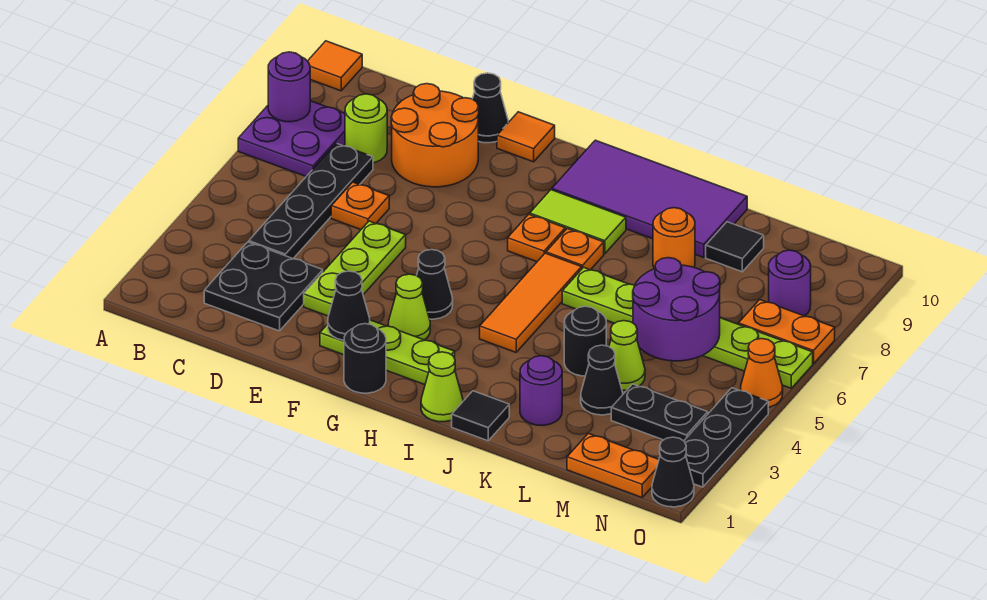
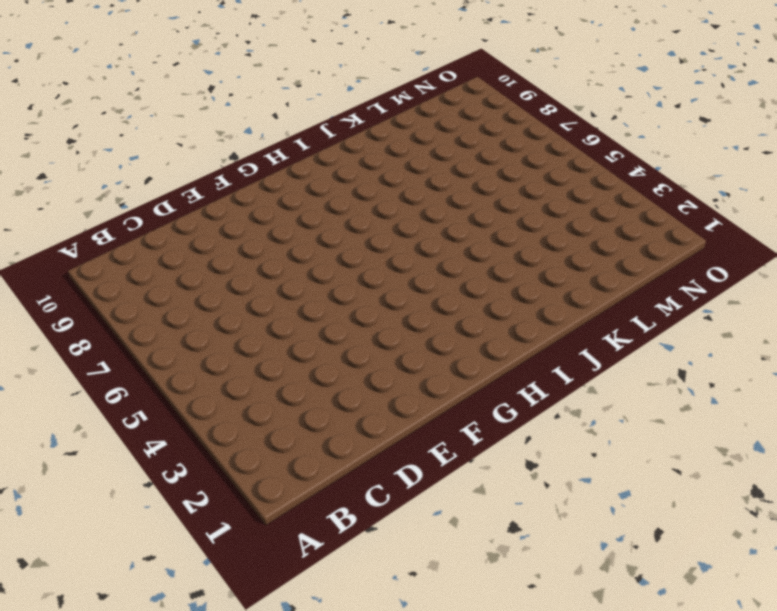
none -> purple 2x2 plate [238,101,345,176]
none -> orange 1x1 tile [308,41,362,91]
none -> black 2x2 plate [204,242,323,331]
none -> black 1x4 plate [249,143,373,258]

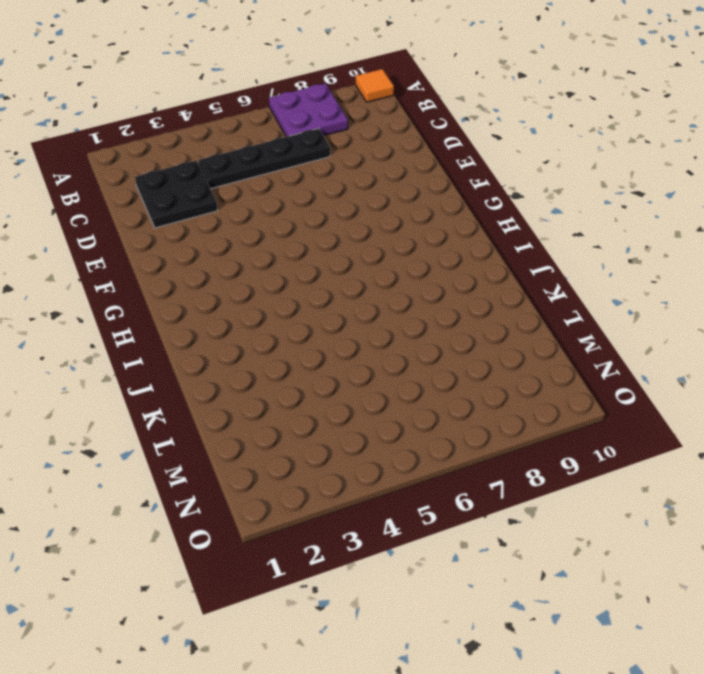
none -> lime 1x1 round brick [345,94,387,163]
none -> orange 1x1 plate [331,182,389,230]
none -> orange 2x2 round brick [391,84,479,187]
none -> lime 1x3 plate [304,221,406,316]

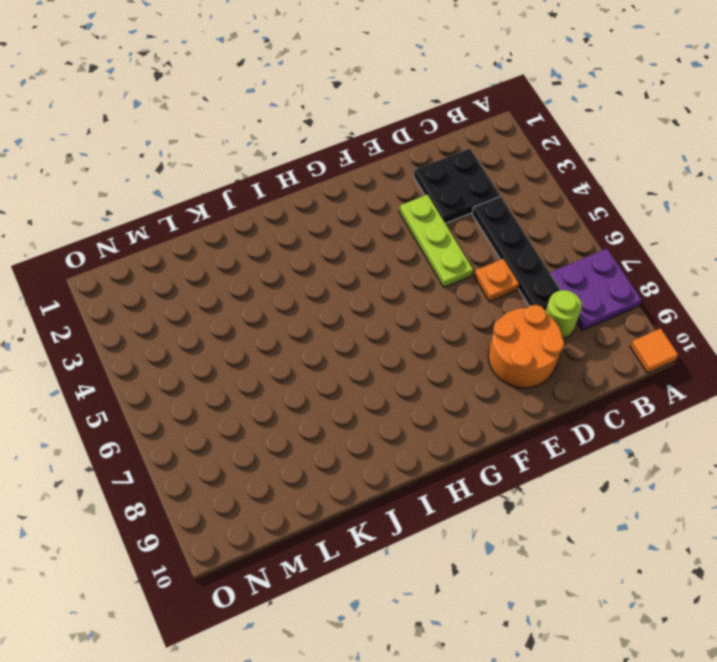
none -> black 1x1 cone [473,73,508,143]
none -> lime 1x3 plate [320,320,455,385]
none -> orange 1x1 tile [497,112,555,162]
none -> black 1x1 round brick [344,324,386,393]

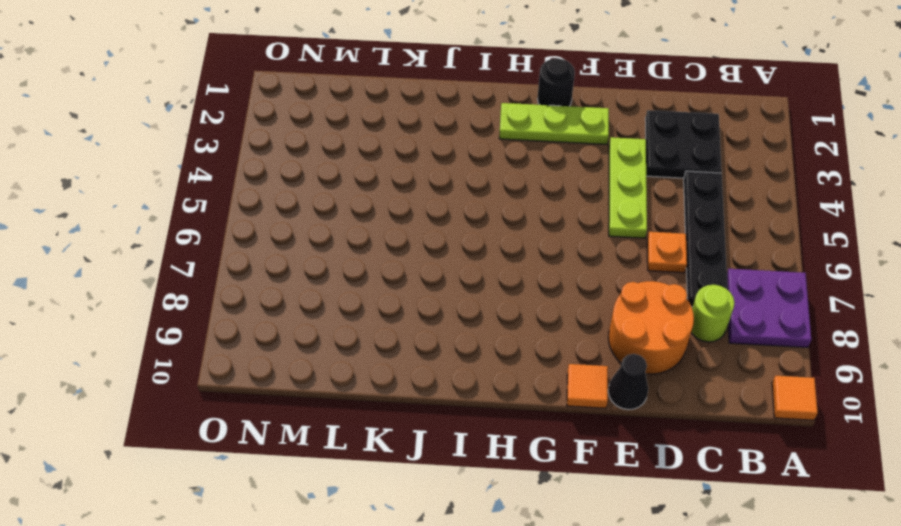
none -> lime 1x1 cone [388,274,430,340]
none -> black 1x1 cone [416,250,453,319]
none -> orange 1x1 plate [508,214,565,262]
none -> lime 1x2 tile [530,190,626,254]

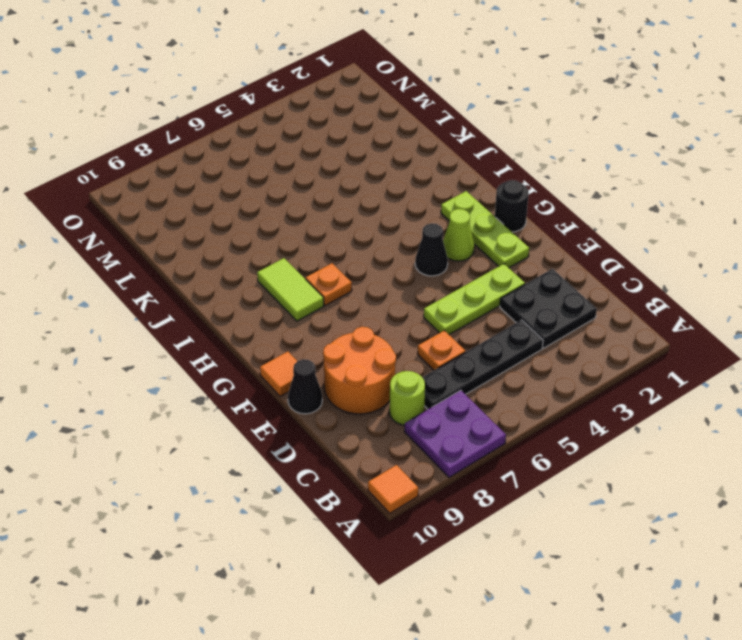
none -> purple 2x4 tile [552,140,747,258]
none -> lime 1x1 cone [421,352,463,422]
none -> orange 1x3 tile [480,253,582,352]
none -> orange 1x1 plate [546,229,604,270]

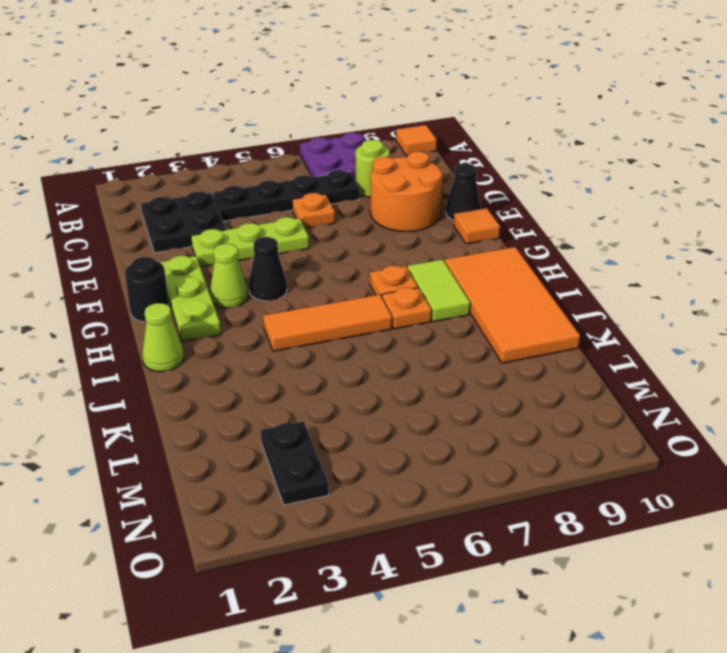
orange 2x4 tile [445,247,580,363] -> purple 2x4 tile [552,140,747,258]
none -> black 1x1 tile [452,391,509,441]
none -> lime 1x6 plate [562,267,813,388]
none -> purple 1x1 round brick [520,356,562,425]
none -> black 1x1 round brick [564,306,606,376]

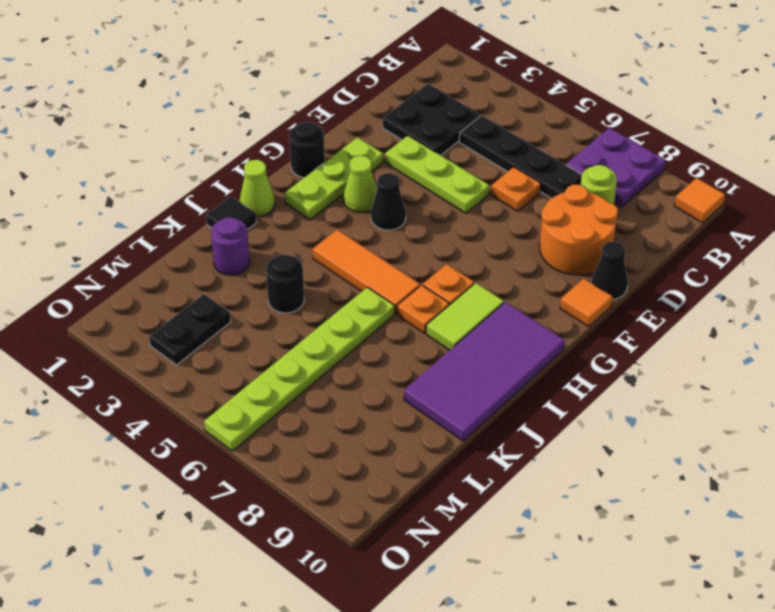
none -> orange 1x1 round brick [653,208,695,269]
none -> black 1x1 cone [581,345,623,415]
none -> lime 1x1 cone [609,321,645,390]
none -> black 1x1 tile [706,222,764,272]

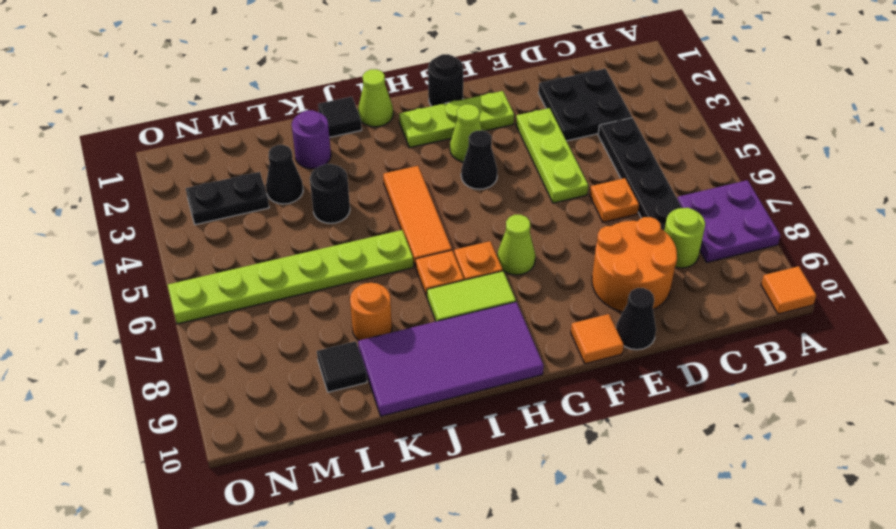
lime 1x1 cone [497,215,535,275] -> lime 1x1 cone moved to [609,321,645,390]
none -> orange 1x2 plate [567,433,659,497]
none -> orange 1x2 plate [739,300,835,364]
none -> purple 1x1 round brick [769,250,811,316]
none -> black 1x1 cone [652,437,694,507]

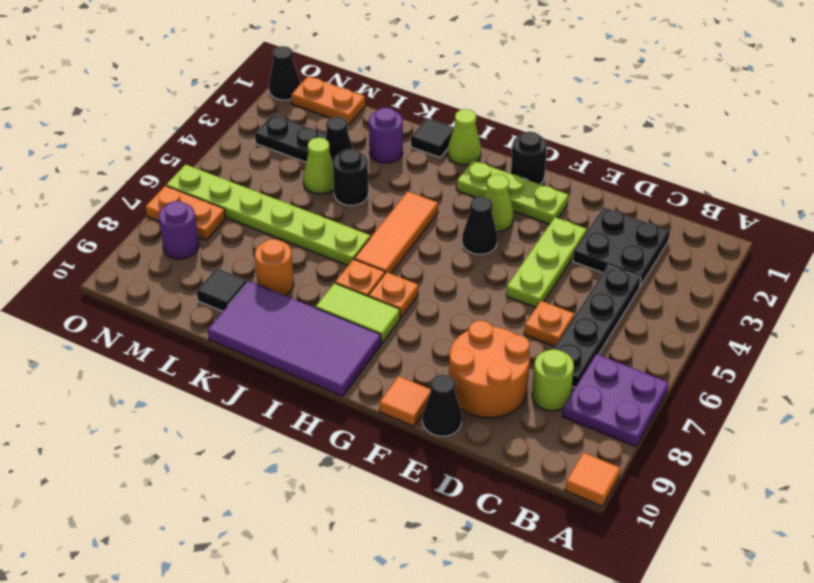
none -> black 1x3 plate [684,388,768,487]
none -> orange 1x1 cone [741,339,783,407]
none -> purple 1x1 round brick [268,52,310,122]
none -> black 1x1 cone [328,271,370,340]

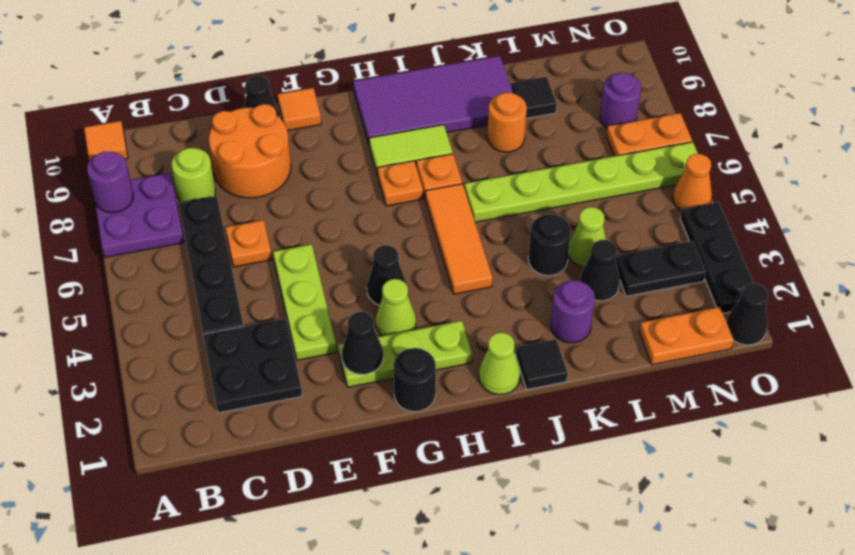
none -> purple 2x2 round brick [633,258,720,361]

